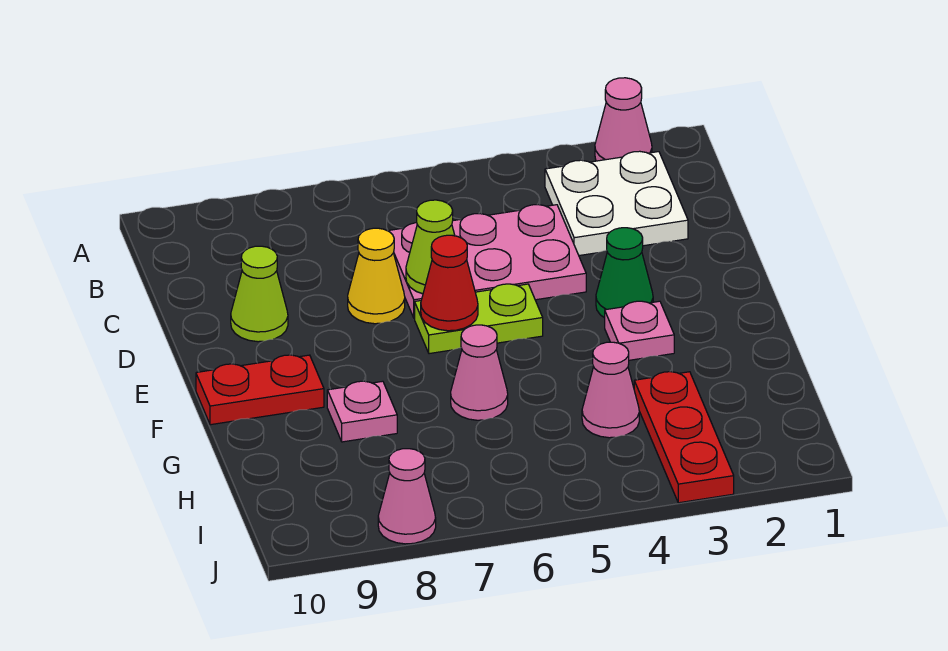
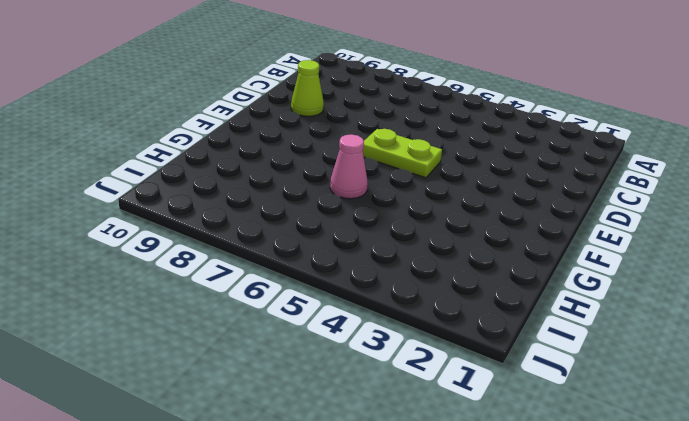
none -> pink 1x1 cone [595,78,652,161]
none -> white 2x2 plate [545,151,688,256]
none -> pink 2x3 plate [389,205,586,318]

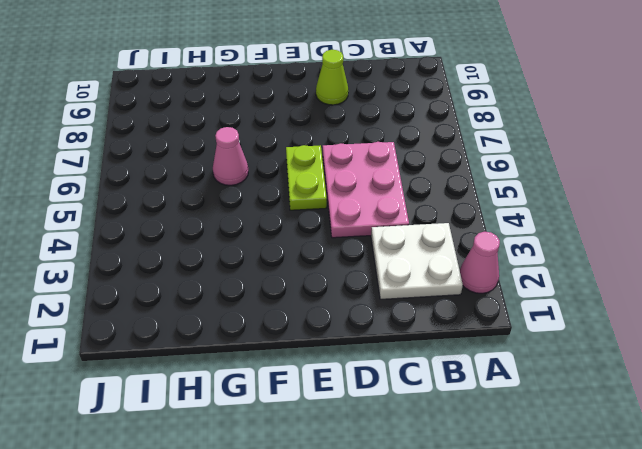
none -> yellow 1x1 cone [348,228,405,324]
none -> green 1x1 cone [596,228,653,318]
none -> pink 1x1 plate [605,301,674,360]

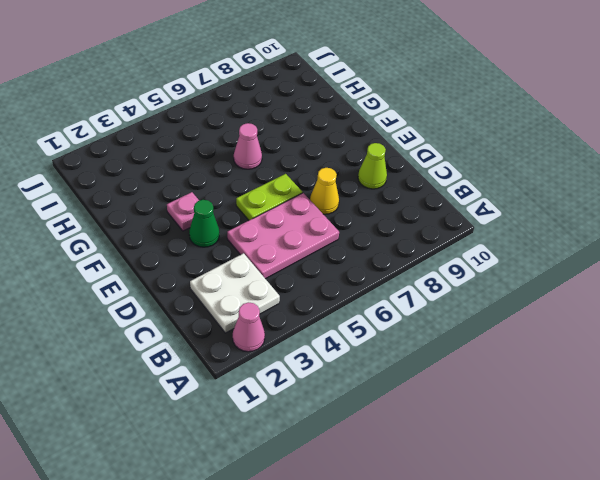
none -> red 1x2 plate [196,355,324,425]
none -> pink 1x1 plate [327,381,397,442]
none -> red 1x3 plate [634,372,734,503]

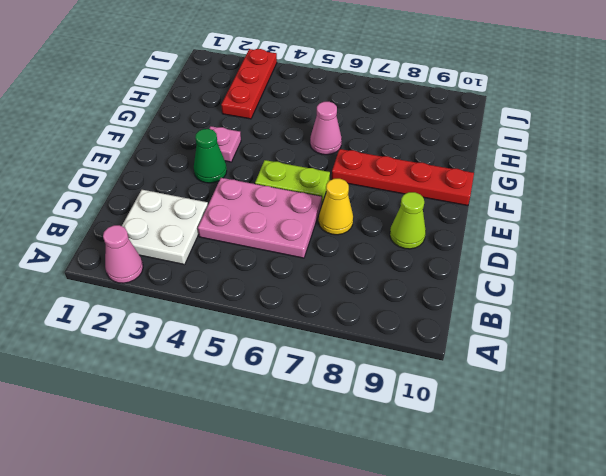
red 1x4 plate [332,149,474,206] -> red 1x2 plate [196,355,324,425]
none -> pink 1x1 plate [327,381,397,442]
none -> pink 1x1 cone [582,342,639,438]
none -> pink 1x1 cone [378,449,436,544]

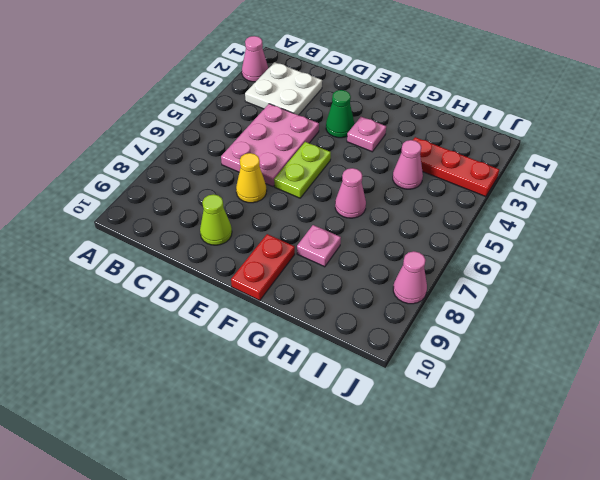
none -> lime 1x1 cone [406,200,455,294]
none -> red 1x1 cone [421,235,478,331]

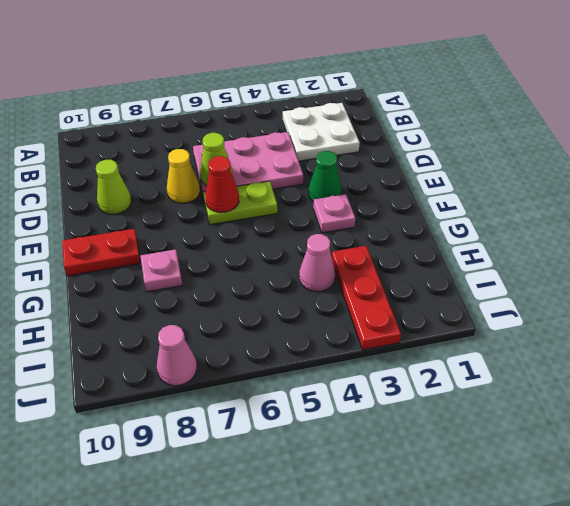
none -> pink 1x1 cone [595,78,652,161]
none -> pink 1x1 cone [451,325,508,420]

